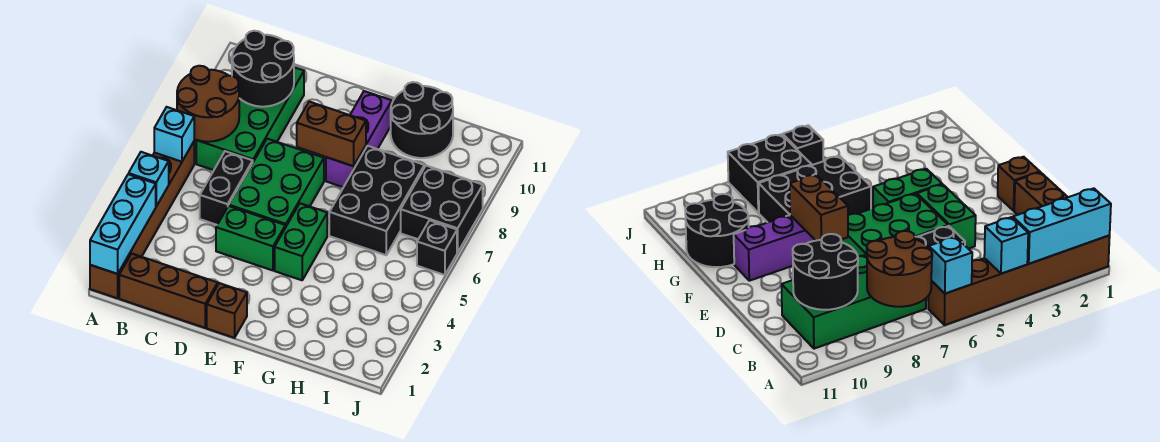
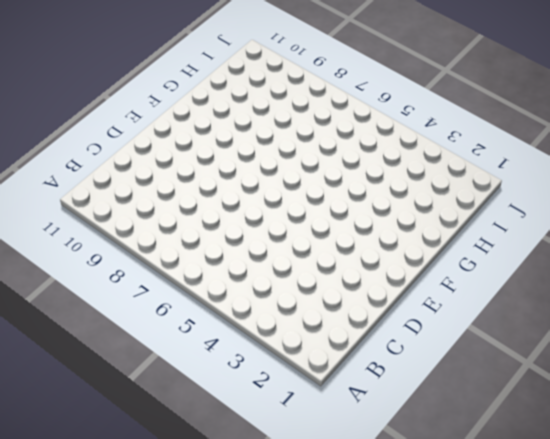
none -> brown 1x6 brick [90,142,194,298]
none -> brown 1x3 brick [119,254,218,328]
none -> green 2x4 brick [196,67,304,170]

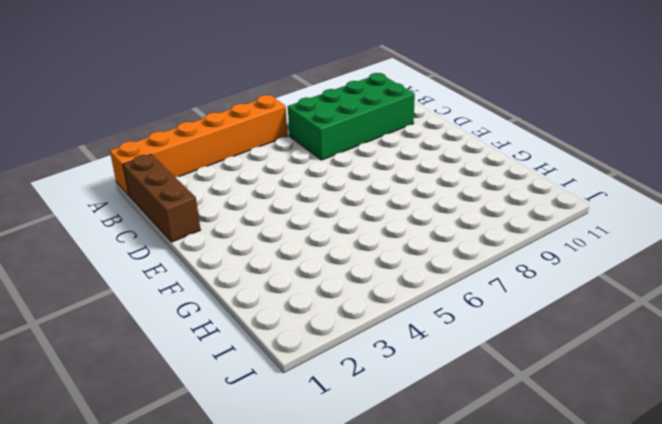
orange 1x6 brick [110,95,288,195] -> brown 1x6 brick [90,142,194,298]
none -> black 1x2 brick [200,151,253,225]
none -> green 1x2 brick [216,206,285,270]
none -> green 2x3 brick [229,139,324,228]

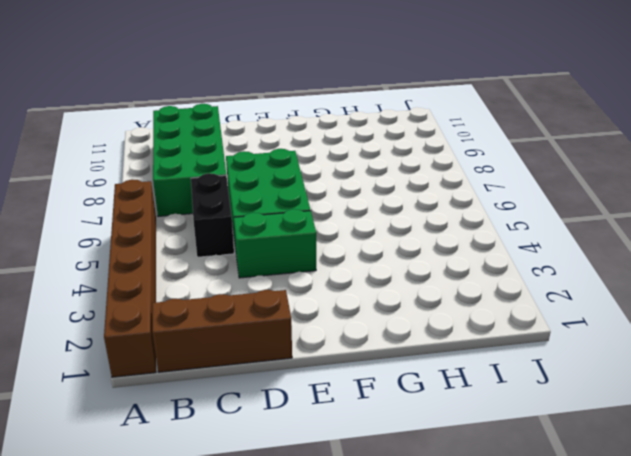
none -> brown 1x1 brick [207,283,247,338]
none -> green 1x2 brick [275,203,327,280]
none -> purple 1x3 brick [326,91,392,187]

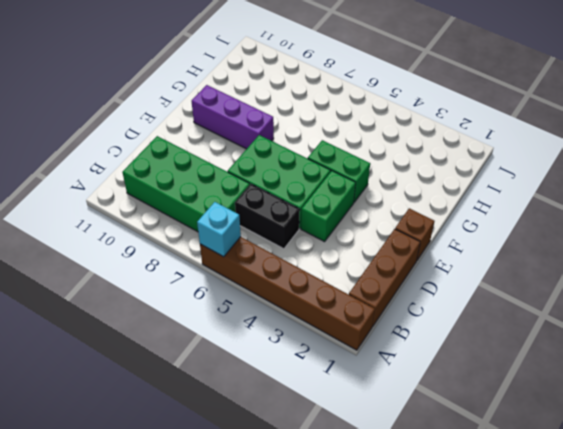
none -> black 2x3 brick [329,146,424,255]
none -> black 2x2 round brick [391,82,453,158]
none -> black 2x2 brick [401,166,483,253]

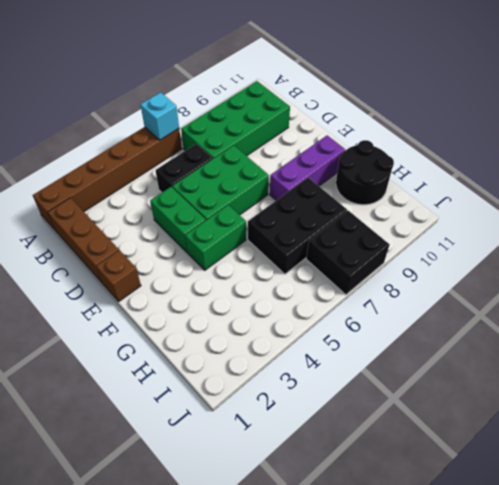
none -> black 1x1 brick [417,220,457,275]
none -> cyan 1x3 brick [90,174,156,274]
none -> cyan 1x1 brick [129,152,169,206]

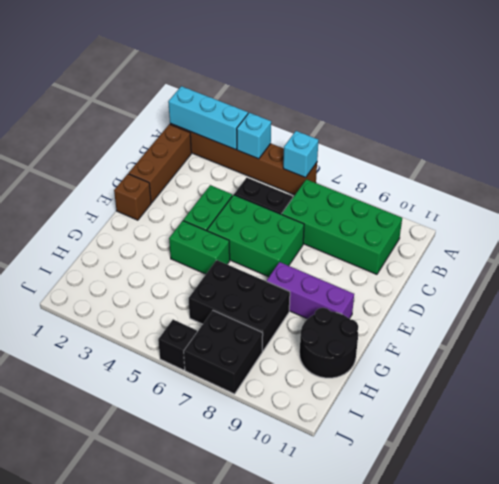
none -> brown 2x2 round brick [177,66,239,142]
none -> black 2x2 round brick [232,31,294,107]
none -> brown 1x2 brick [297,102,366,166]

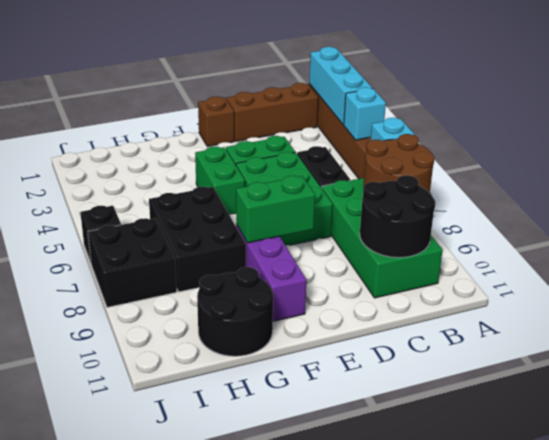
green 1x2 brick [236,176,315,243] -> brown 1x2 brick [297,102,366,166]

